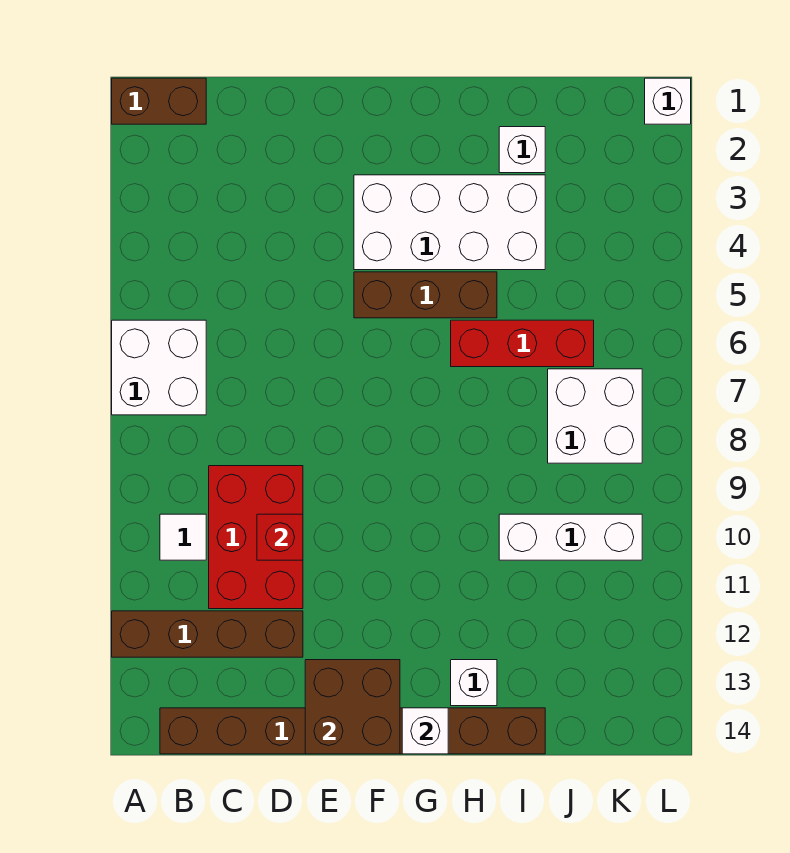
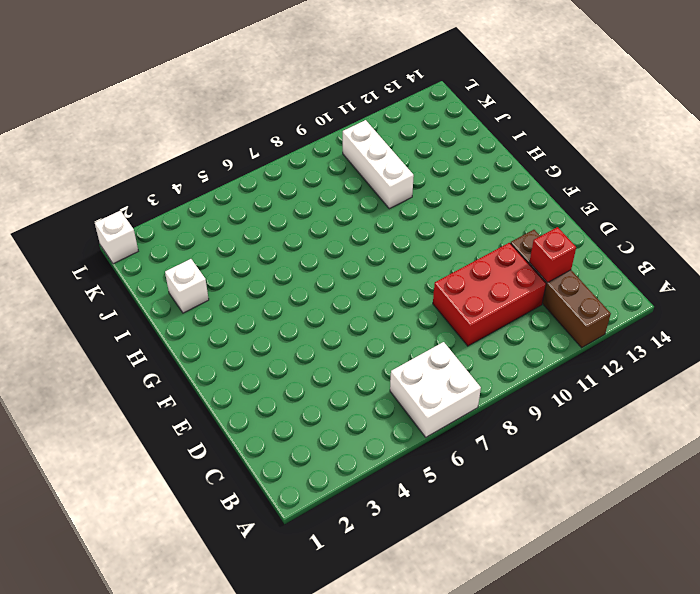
red 1x1 brick [529,227,576,283] -> red 1x1 brick moved to [257,514,303,560]
none -> brown 1x2 brick [112,78,206,124]
none -> white 1x1 tile [160,514,206,560]
none -> brown 1x8 brick [160,708,545,754]

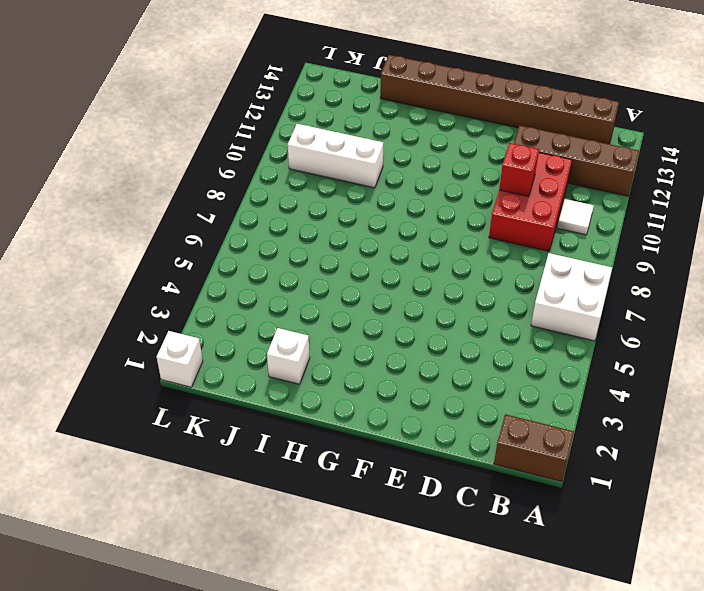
none -> white 2x4 brick [354,175,545,270]
none -> brown 1x3 brick [354,272,497,318]
none -> red 1x3 brick [451,320,594,367]

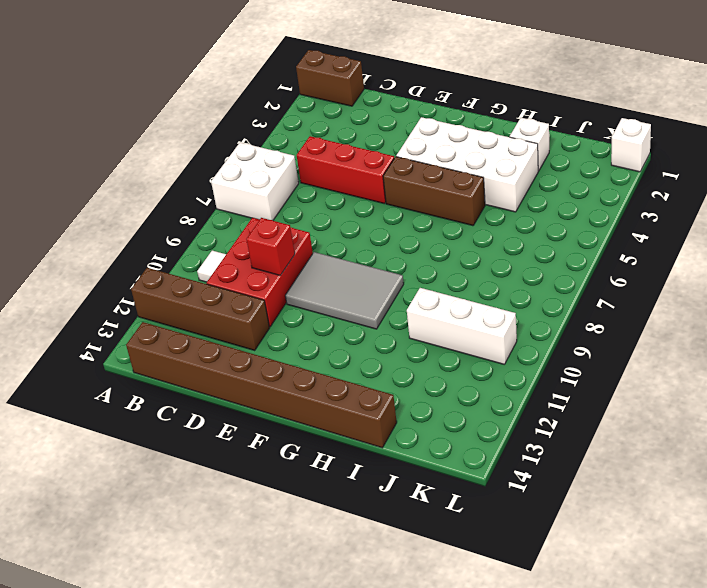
red 1x3 brick [297,136,394,204] -> red 1x3 brick moved to [451,320,594,367]
grey 2x3 tile [285,252,404,329] -> none
none -> white 1x1 brick [451,660,497,706]
none -> white 2x2 brick [548,369,642,463]
none -> brown 2x2 brick [305,660,400,754]

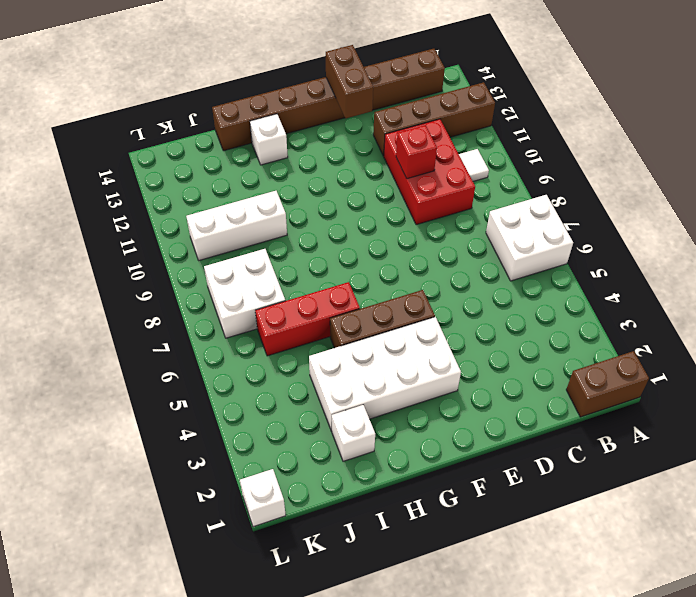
brown 1x2 brick [326,45,373,118] -> brown 2x2 brick [305,660,400,754]
none -> white 1x1 brick [402,708,448,754]

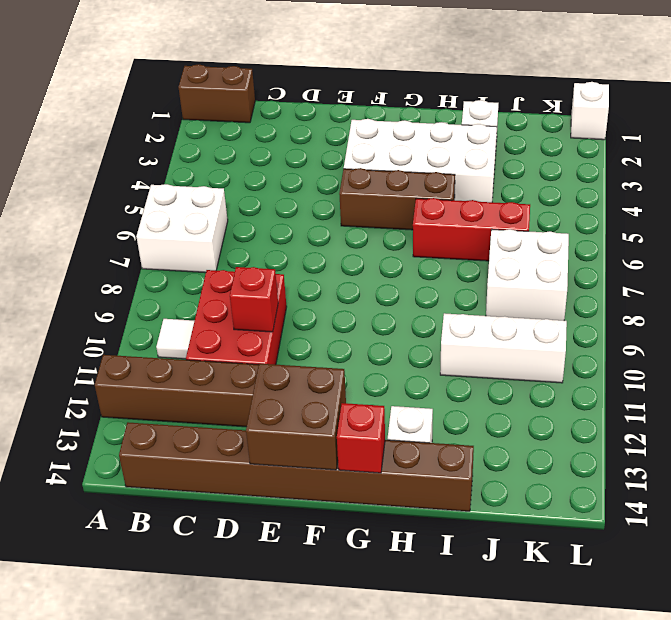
red 1x1 brick [337,403,385,473] -> white 1x1 brick [402,708,448,754]

